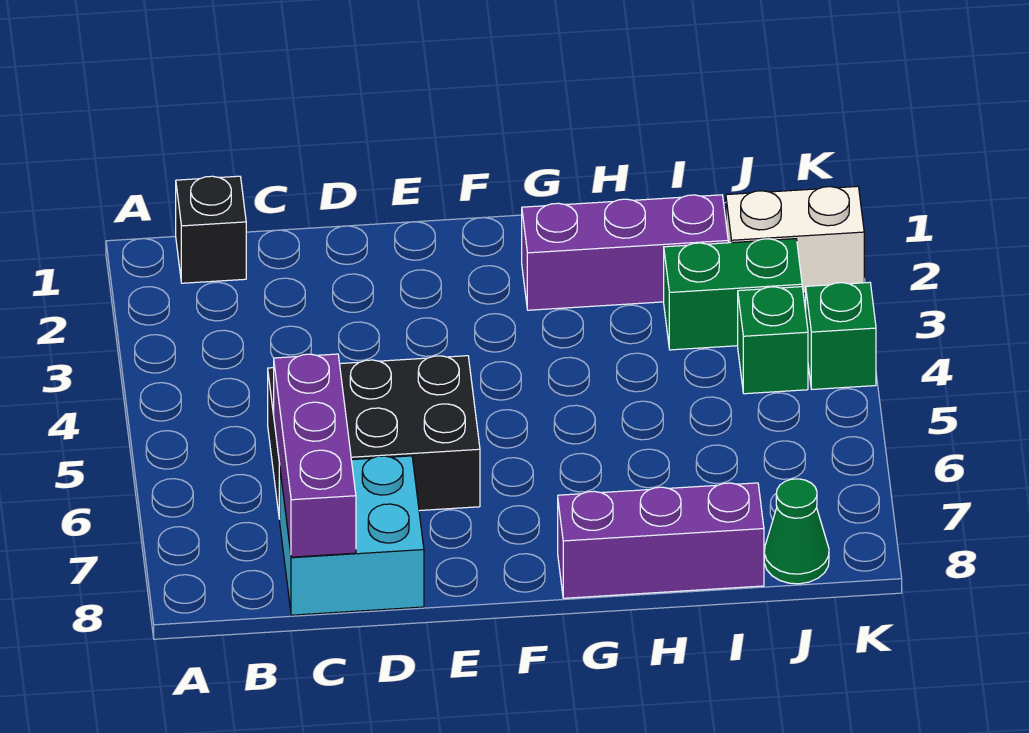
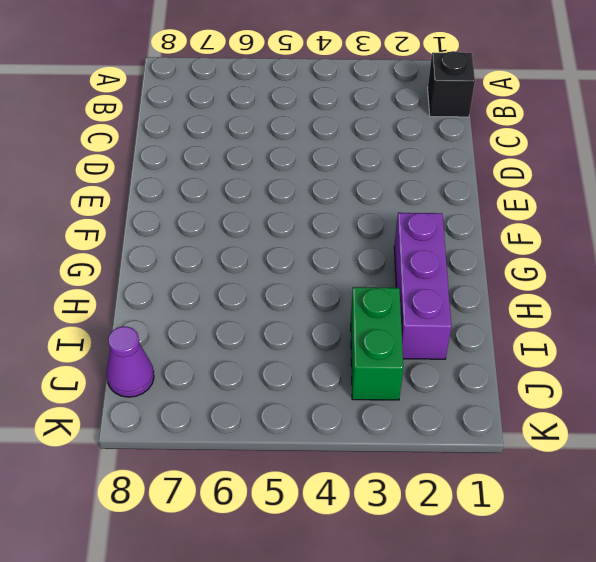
purple 1x1 cone [106,326,154,397] -> green 1x1 cone [764,479,829,584]
none -> black 2x3 brick [268,356,480,519]
none -> cyan 2x2 brick [280,456,424,615]

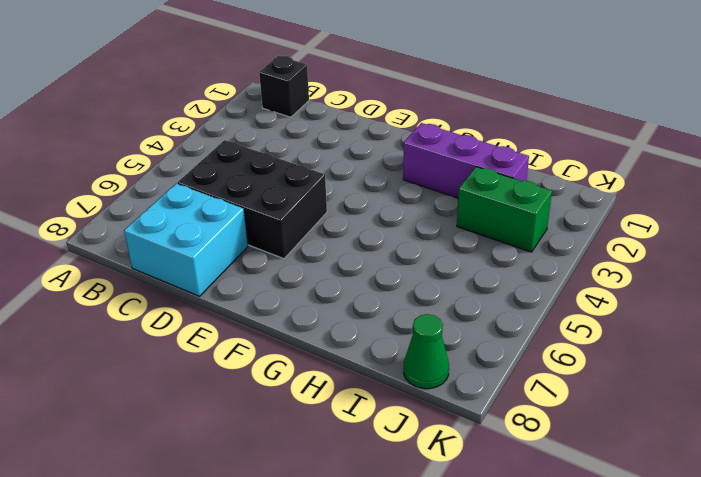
none -> purple 1x3 brick [558,483,764,598]
none -> white 1x2 brick [726,186,864,293]

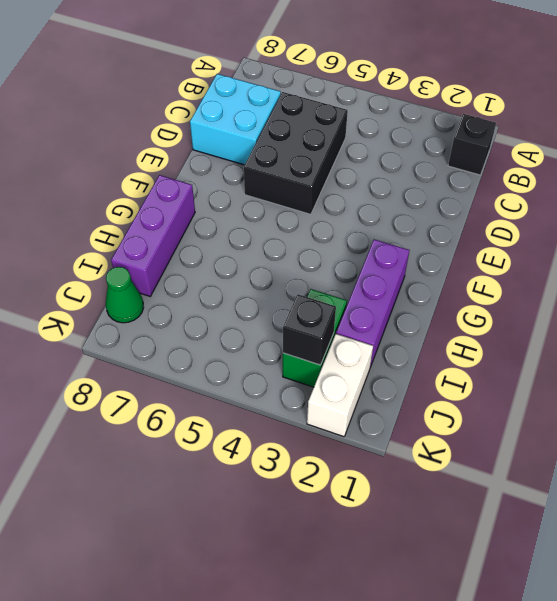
black 1x1 brick [283,294,336,365] -> none
none -> green 1x1 brick [738,287,808,394]
none -> green 1x1 brick [806,282,876,389]

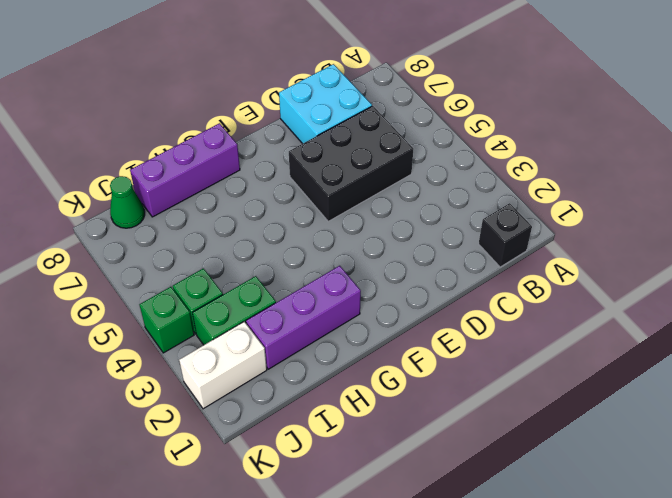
none -> purple 1x3 brick [274,354,356,557]

